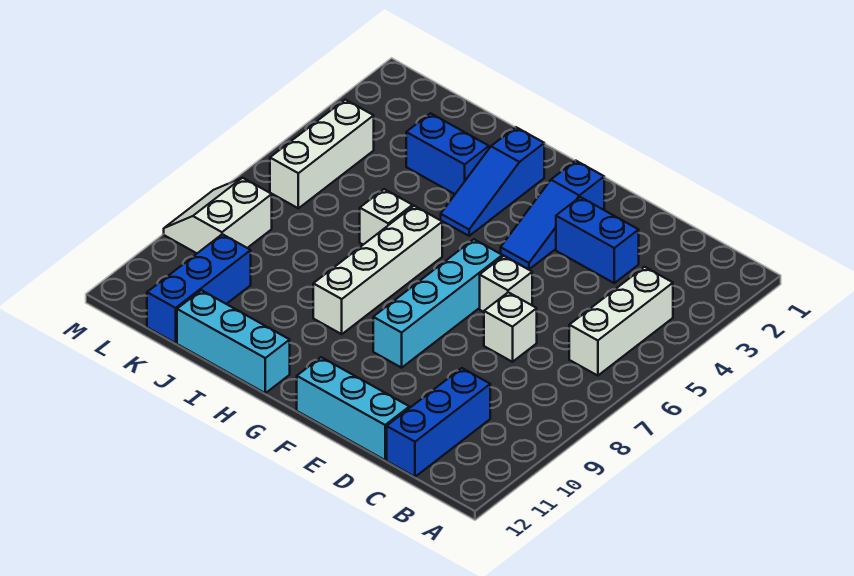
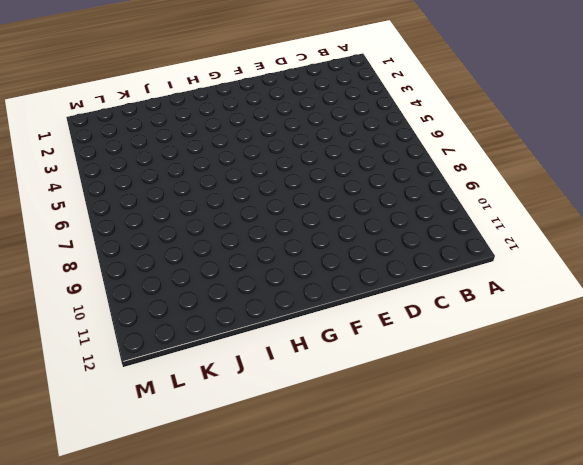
none -> white 1x3 brick [569,267,673,376]
none -> blue 1x3 brick [387,368,490,477]
none -> blue 1x2 brick [556,197,639,283]

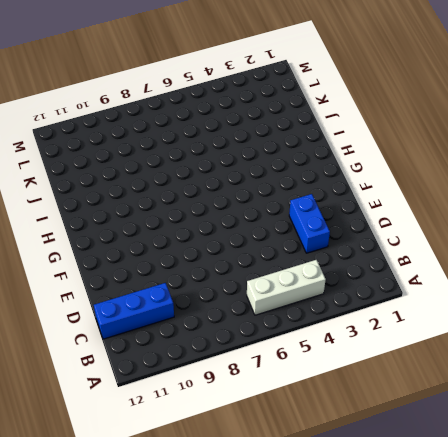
none -> white 1x1 brick [484,292,537,362]
none -> cyan 1x3 brick [297,357,409,460]
none -> white 1x1 brick [480,256,532,312]

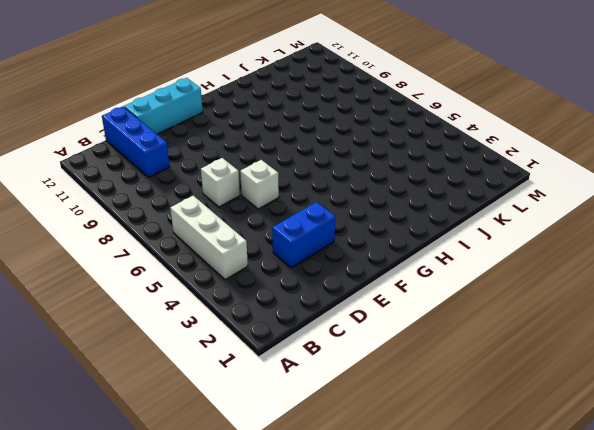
none -> blue 1x3 slope [501,161,604,269]
none -> cyan 1x4 brick [373,239,502,368]
none -> blue 1x3 slope [441,127,544,236]

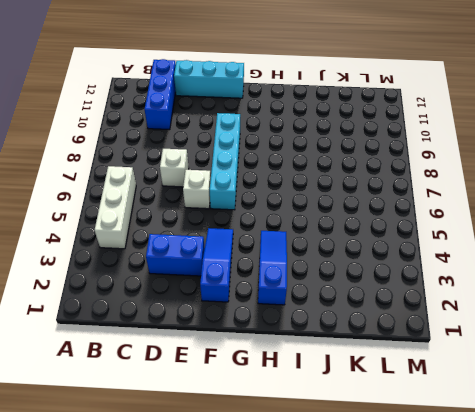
none -> white 1x4 brick [313,206,442,334]
none -> cyan 1x3 brick [177,290,290,393]
none -> blue 1x2 brick [406,113,489,194]

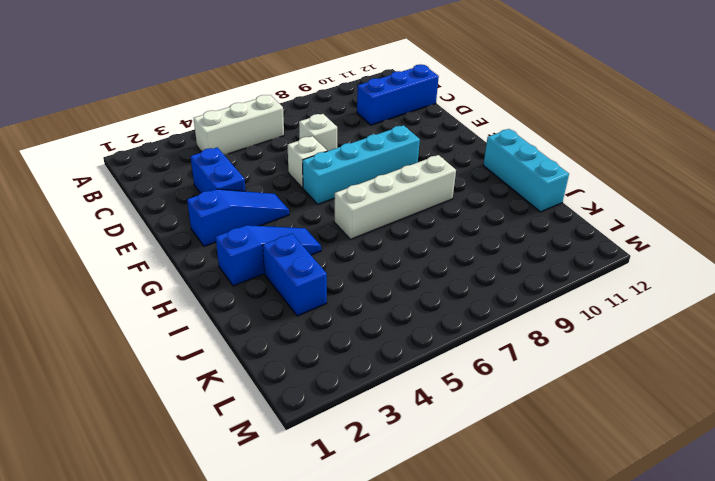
none -> cyan 1x3 brick [297,357,409,460]
none -> white 1x1 brick [360,189,413,245]
none -> blue 1x3 brick [147,234,251,343]

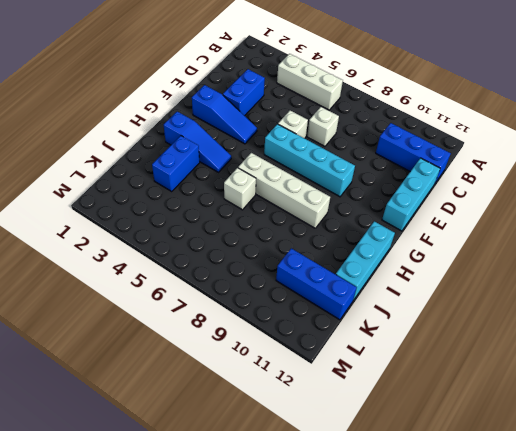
none -> white 1x3 brick [270,100,374,208]
none -> white 2x2 slope [164,178,272,253]

